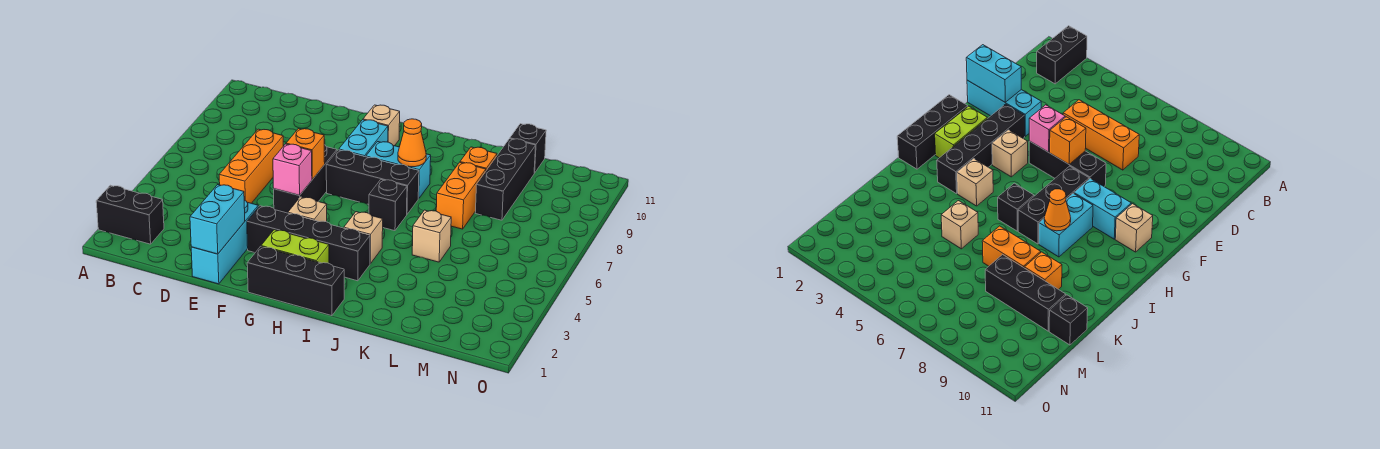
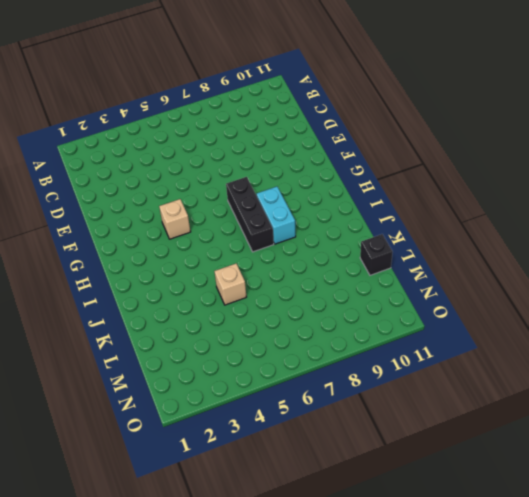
none -> black 1x2 brick [96,185,164,244]
none -> orange 1x3 brick [219,129,283,203]
none -> cyan 1x3 brick [191,200,258,284]

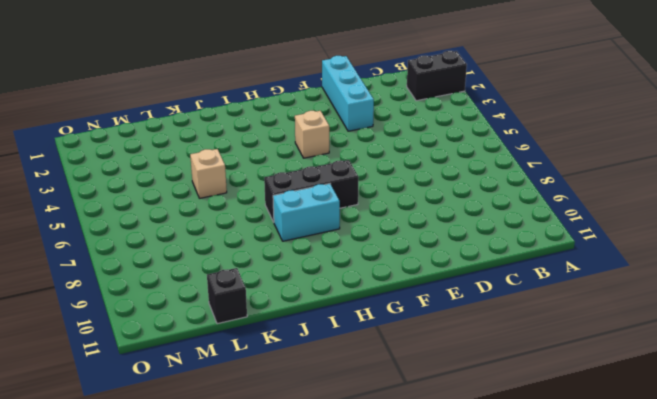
none -> orange 1x3 brick [219,129,283,203]
none -> black 1x4 brick [247,206,370,281]
none -> black 1x3 brick [274,145,337,213]

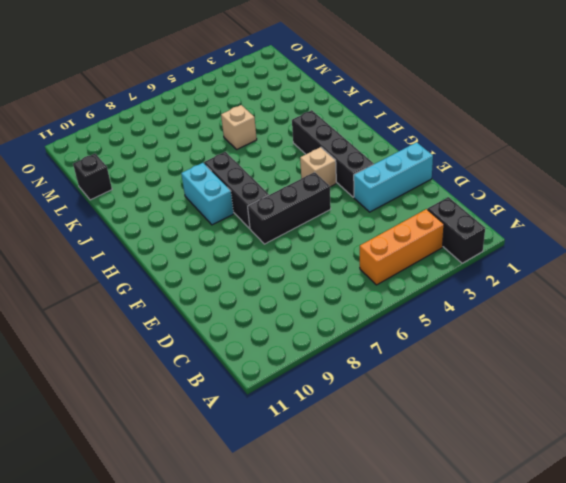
orange 1x3 brick [360,209,444,285] -> orange 1x3 brick moved to [219,129,283,203]
none -> black 1x3 brick [247,246,345,316]
none -> lime 1x2 brick [261,230,329,263]
none -> cyan 1x2 brick [339,120,388,157]

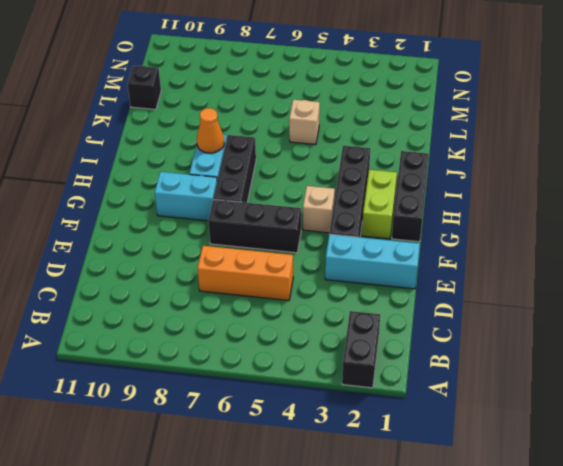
none -> tan 1x1 brick [363,105,400,146]
none -> tan 1x1 brick [344,212,383,264]
none -> black 1x1 brick [369,180,407,231]

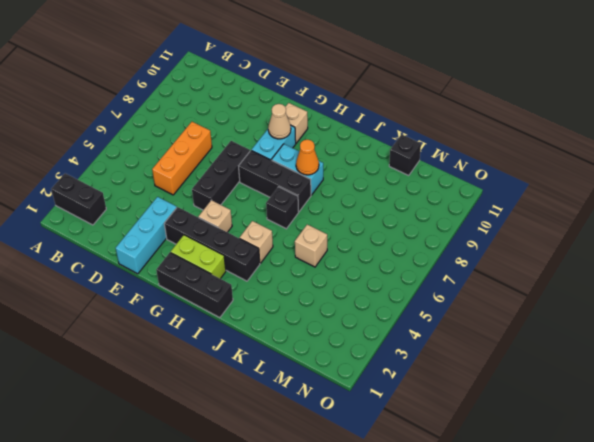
tan 1x1 cone [268,104,291,139] -> none
none -> orange 1x2 brick [436,162,486,229]
none -> orange 1x1 brick [460,147,497,170]
none -> black 1x3 brick [475,139,536,220]

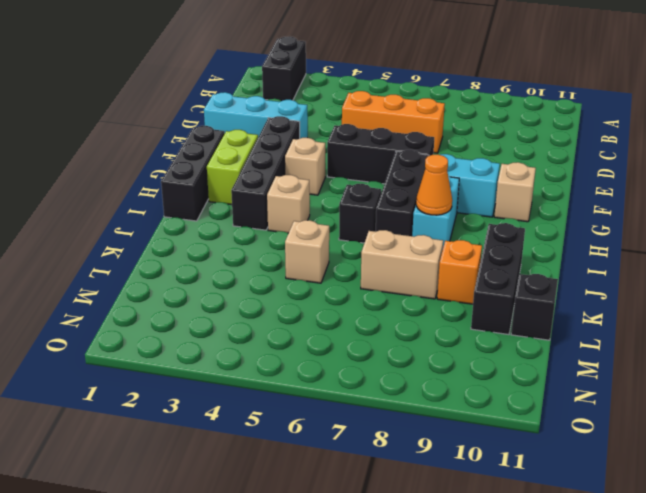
black 1x3 brick [471,223,525,335] -> black 1x3 brick turned to [475,139,536,220]
tan 1x2 brick [361,230,443,299] -> orange 1x2 brick [436,162,486,229]
none -> cyan 1x2 brick [190,185,245,254]
none -> pink 1x1 brick [273,144,312,195]
none -> orange 1x1 brick [286,129,325,179]

